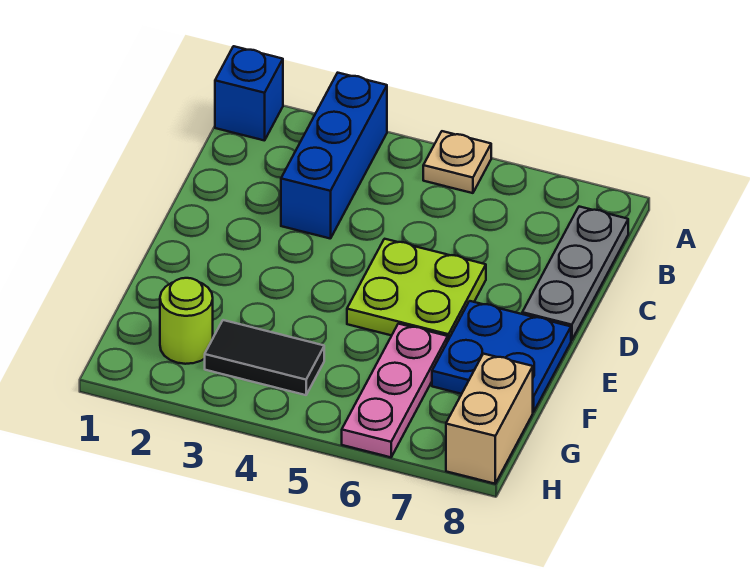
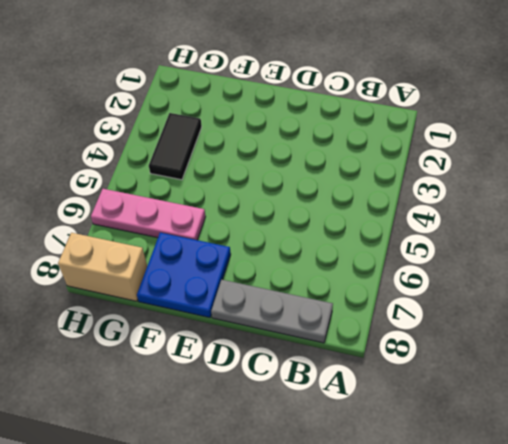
none -> blue 1x1 brick [215,46,283,141]
none -> blue 1x3 brick [281,73,387,239]

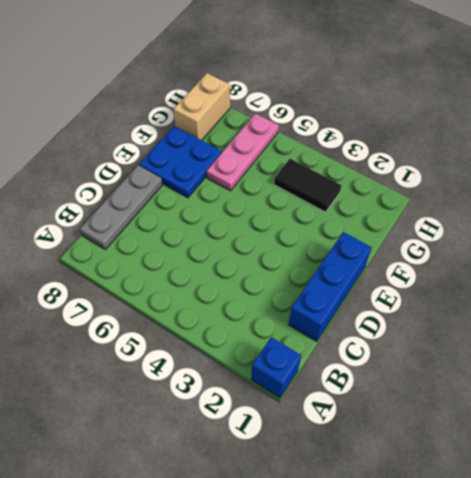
blue 1x3 brick [289,232,372,341] -> blue 1x3 brick moved to [281,73,387,239]
none -> tan 1x1 plate [423,131,491,193]
none -> lime 2x2 plate [347,239,486,340]

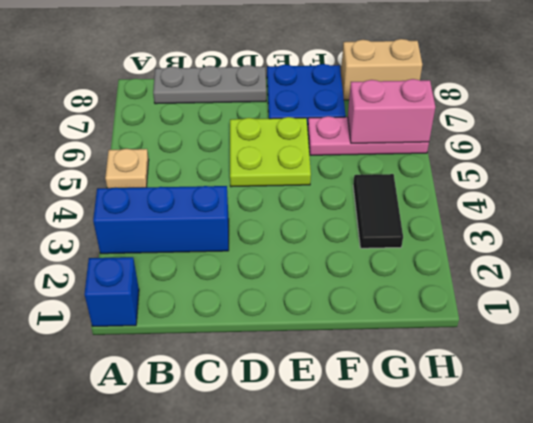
pink 1x2 brick [348,79,435,143] -> none
none -> lime 1x1 round brick [160,278,213,364]

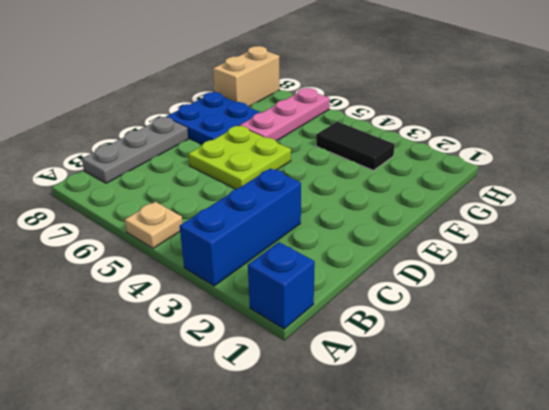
none -> lime 1x1 round brick [160,278,213,364]

